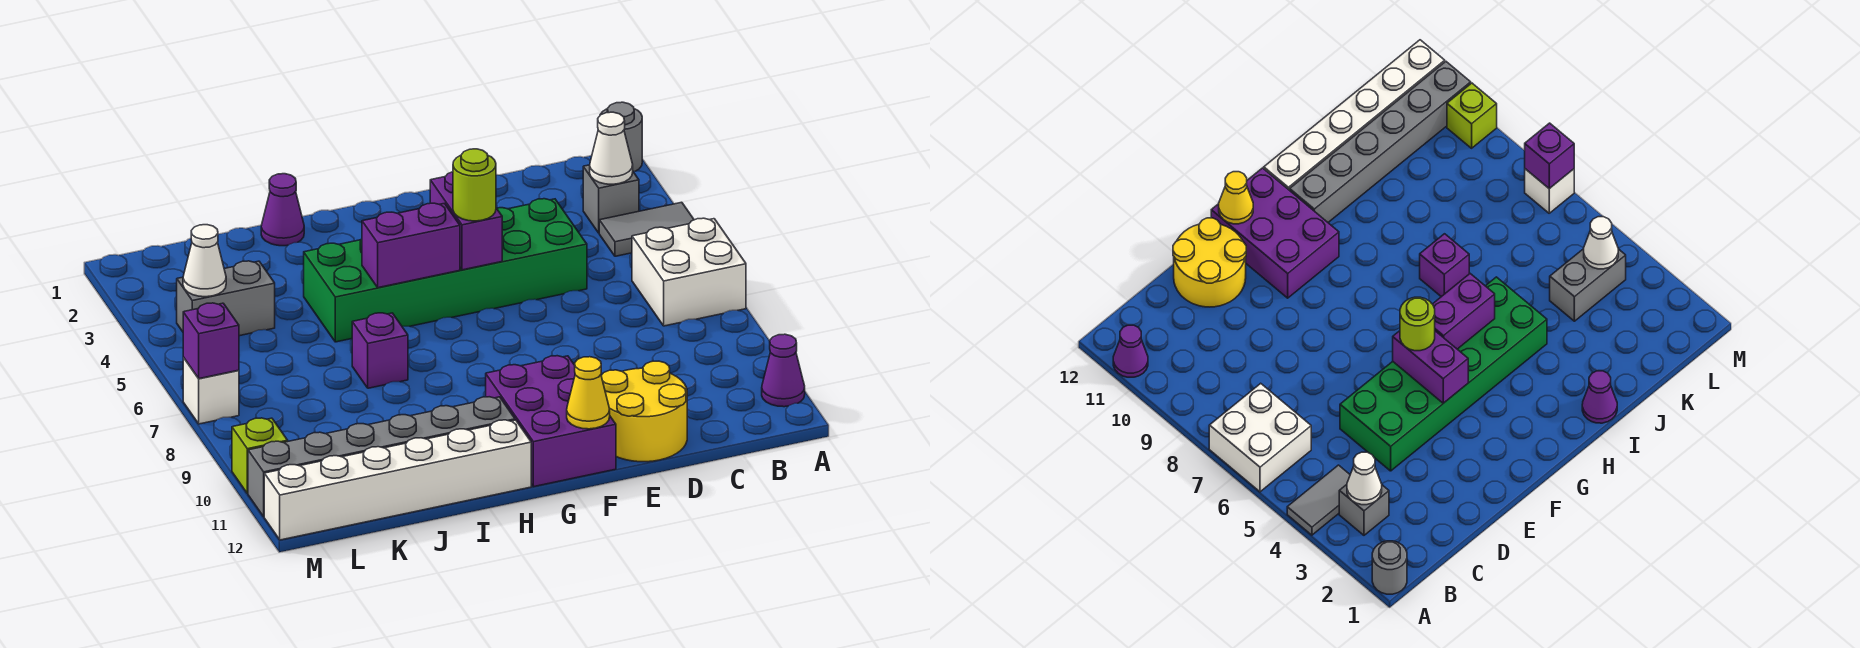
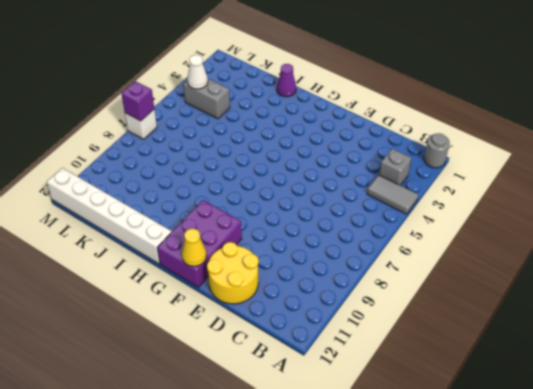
none -> white 2x2 brick [632,218,746,326]
none -> purple 1x1 cone [762,334,805,407]
none -> green 2x6 brick [304,199,587,342]

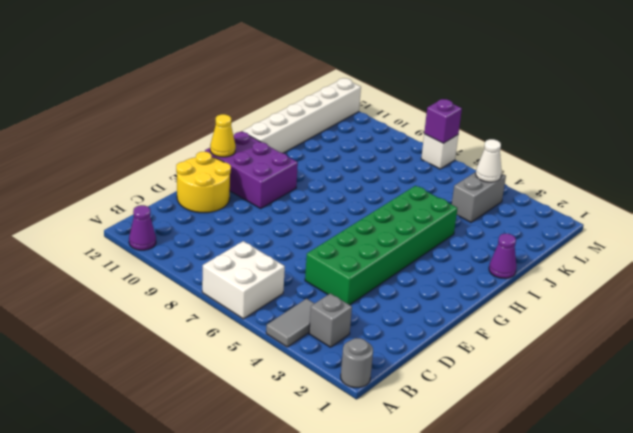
none -> grey 1x6 brick [248,397,515,517]
none -> purple 1x1 brick [352,313,408,388]
none -> lime 1x1 brick [232,418,288,494]

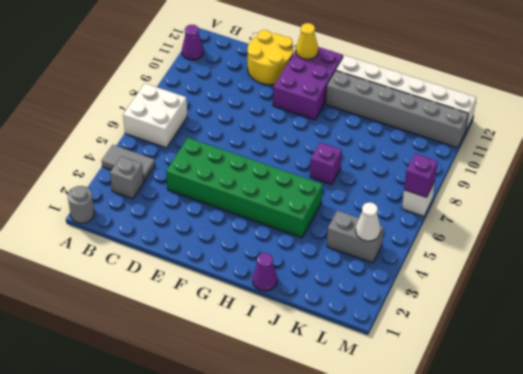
none -> lime 1x1 brick [232,418,288,494]
none -> white 1x1 cone [590,112,633,184]
none -> purple 1x2 brick [430,172,502,270]

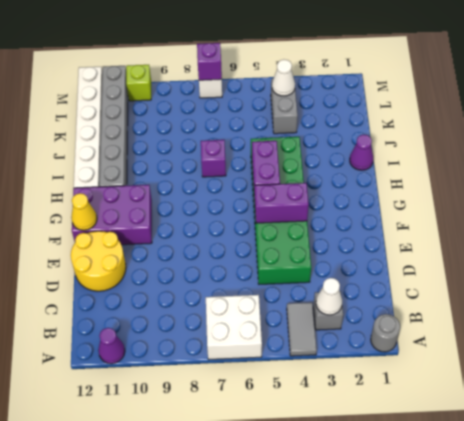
none -> lime 1x1 round brick [453,149,496,221]

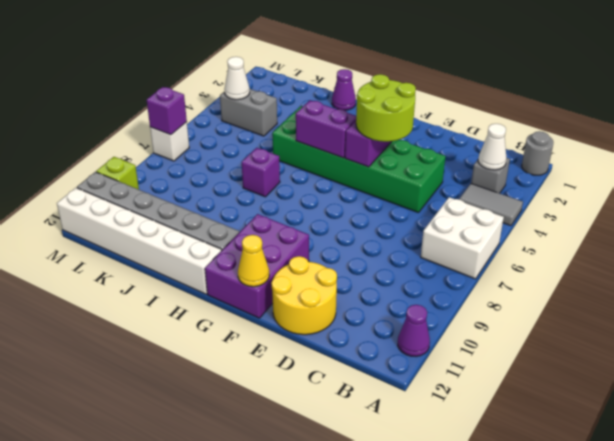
lime 2x2 round brick [356,74,416,142] -> lime 1x1 round brick [453,149,496,221]

